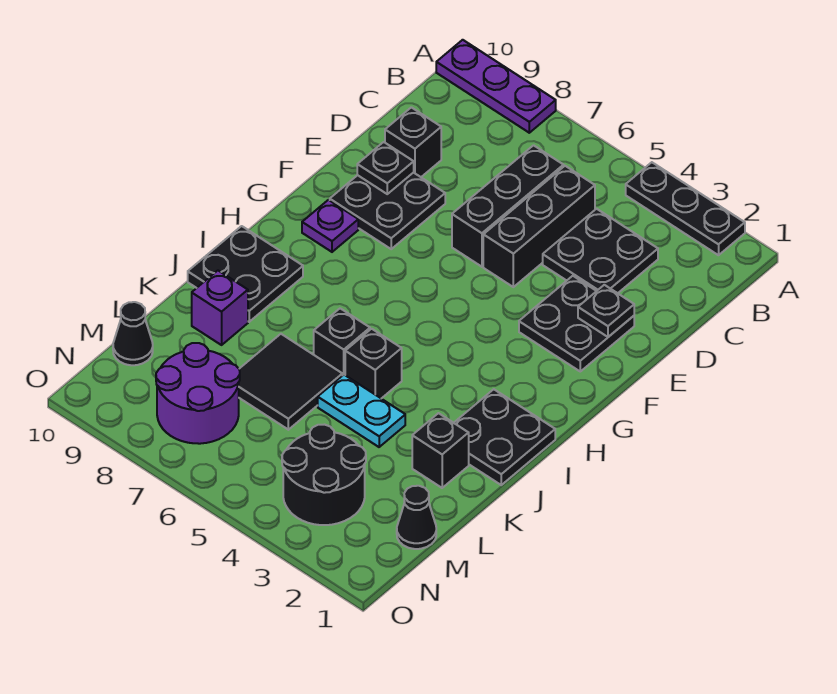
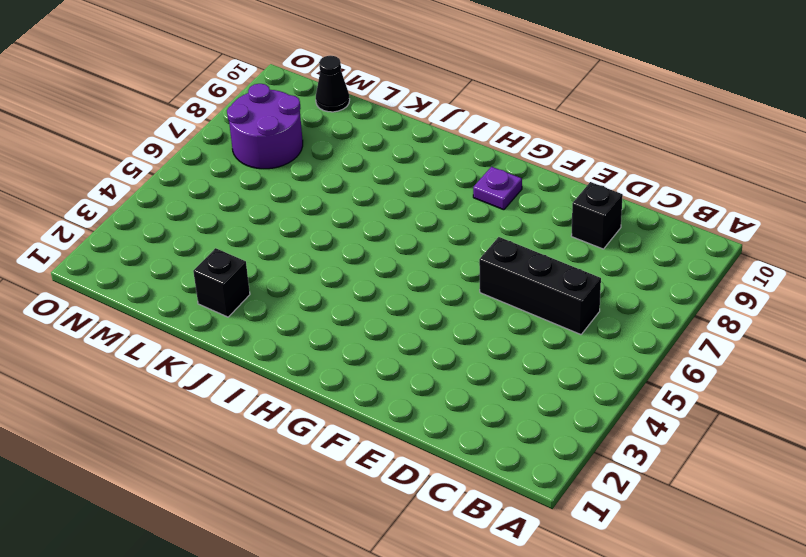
none -> black 1x3 plate [626,162,745,255]
none -> purple 1x3 plate [436,40,556,133]
none -> black 2x2 plate [543,209,658,293]

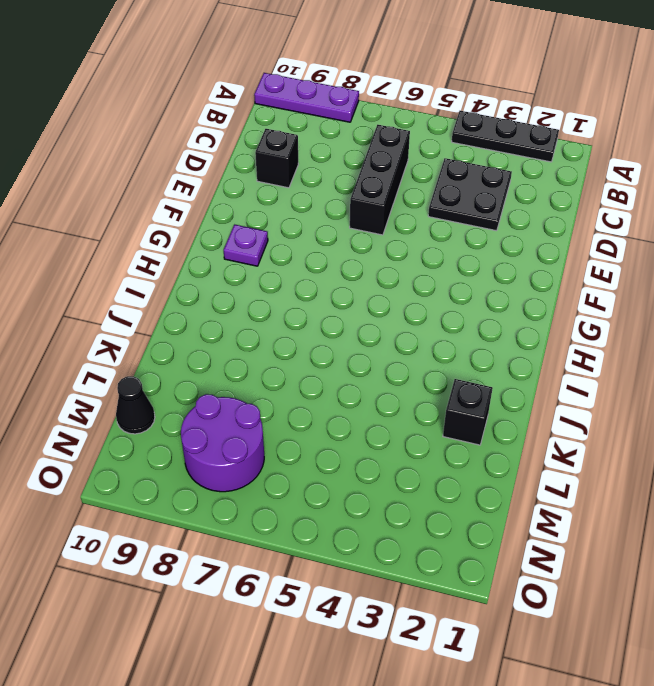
none -> black 1x3 brick [483,166,595,287]
none -> black 2x2 plate [519,276,634,371]
none -> black 2x2 plate [330,172,445,249]

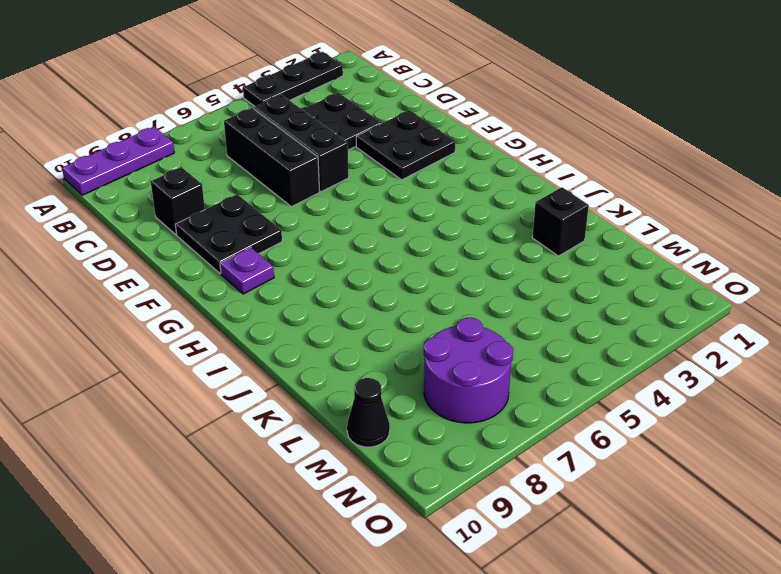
none -> black 2x2 plate [454,389,555,485]
none -> black 2x2 plate [188,226,303,322]
none -> black 1x1 brick [345,329,402,399]

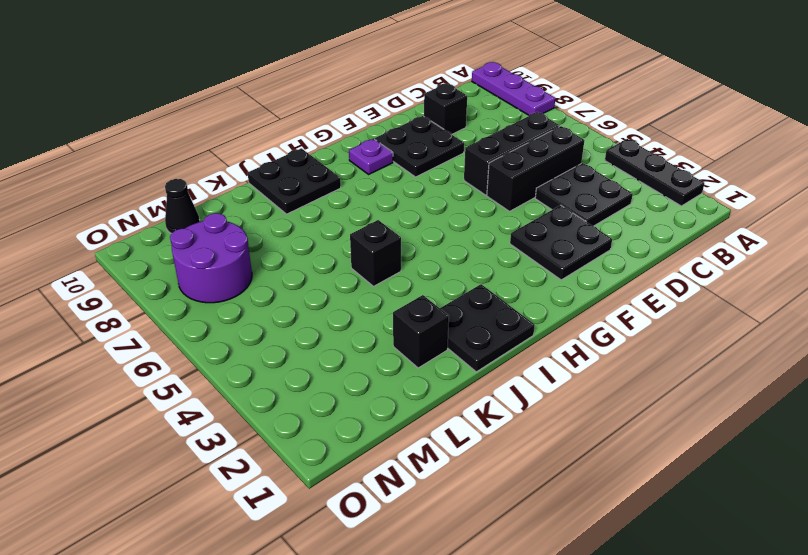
none -> black 1x1 brick [314,308,370,376]
none -> cyan 1x2 plate [318,375,405,447]
none -> black 2x2 tile [239,334,342,430]

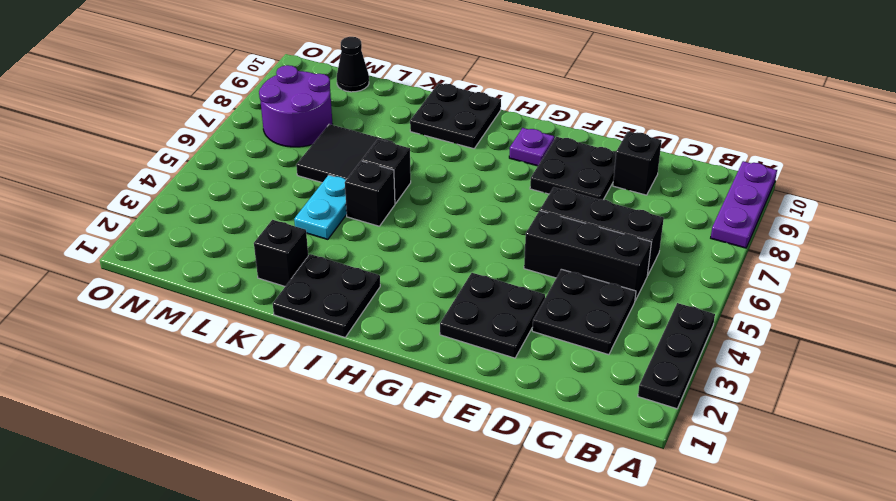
none -> purple 1x1 brick [192,271,248,345]
none -> black 1x1 cone [397,486,436,549]
none -> black 2x2 round brick [282,425,366,525]

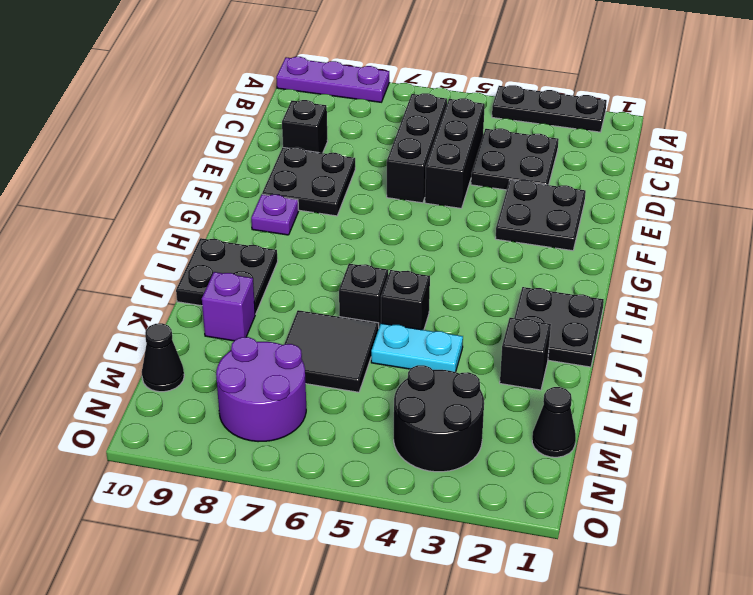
none -> black 1x1 plate [578,285,634,337]
none -> black 1x1 plate [357,142,414,194]

